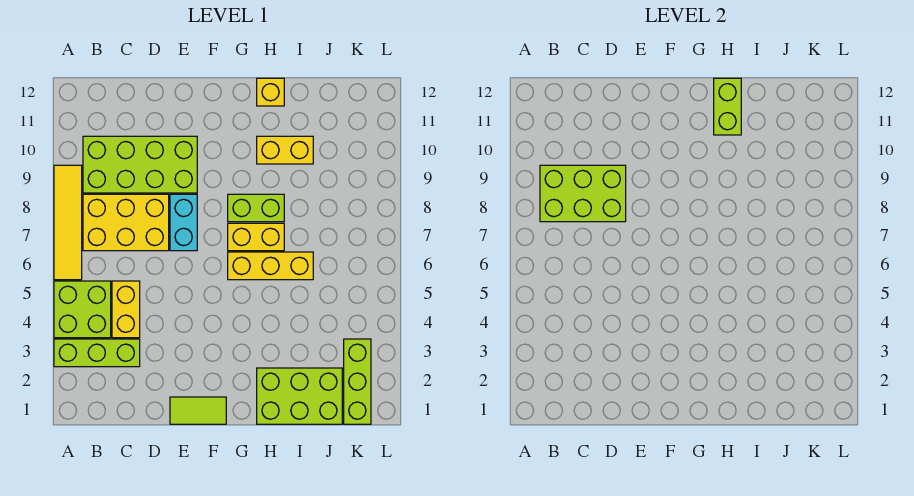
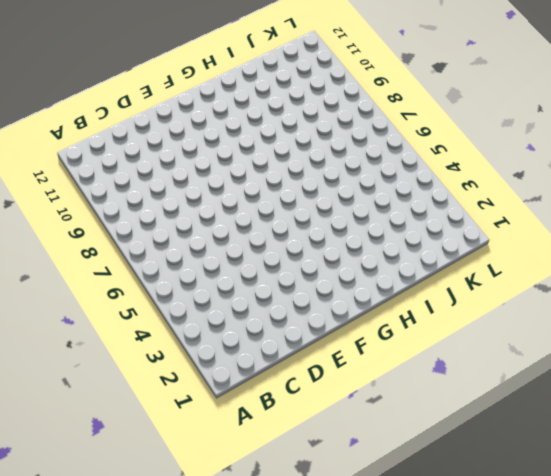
none -> lime 1x3 brick [54,339,140,367]
none -> lime 2x2 brick [54,281,111,338]
none -> yellow 1x4 tile [54,165,82,280]

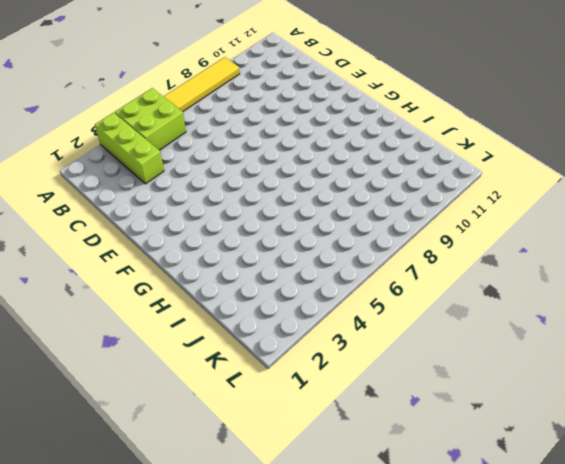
none -> yellow 2x3 brick [83,194,169,251]
none -> lime 2x4 brick [83,136,197,193]
none -> yellow 1x2 brick [112,281,140,338]

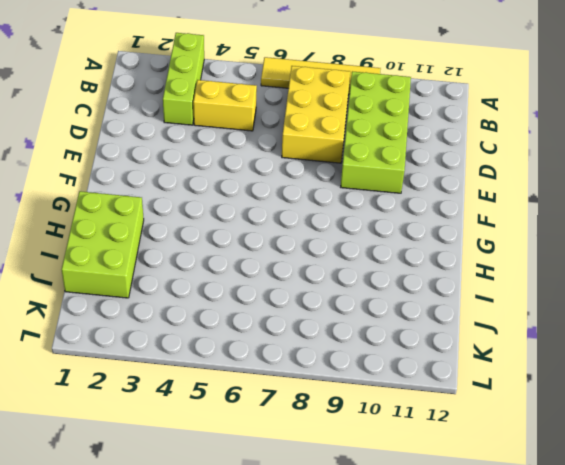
none -> lime 2x2 brick [54,281,111,338]
none -> lime 1x2 tile [170,397,226,424]
none -> cyan 1x2 brick [170,194,197,251]

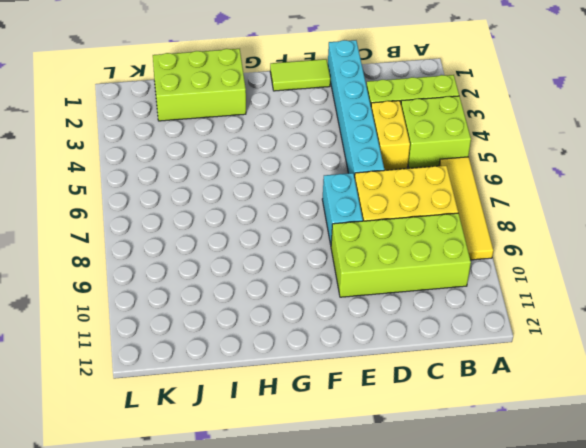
cyan 1x6 brick [328,40,384,178] -> none
none -> yellow 1x3 brick [228,252,313,280]
none -> yellow 1x2 brick [228,223,284,251]
none -> lime 1x2 brick [228,194,284,222]

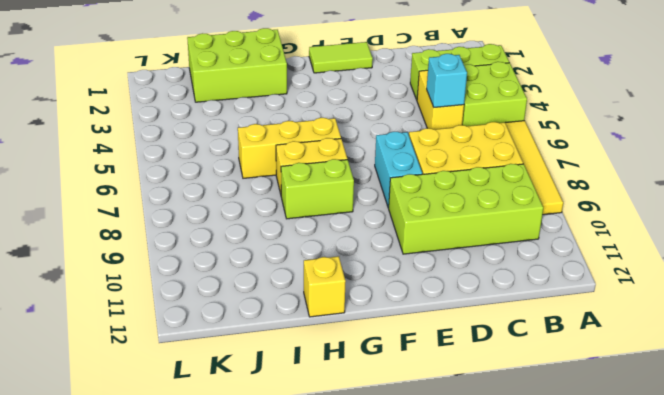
cyan 1x1 brick [427,54,467,107] -> none
none -> yellow 1x2 brick [257,136,313,164]
none -> lime 1x3 brick [344,339,371,424]
none -> lime 2x3 brick [540,165,626,222]

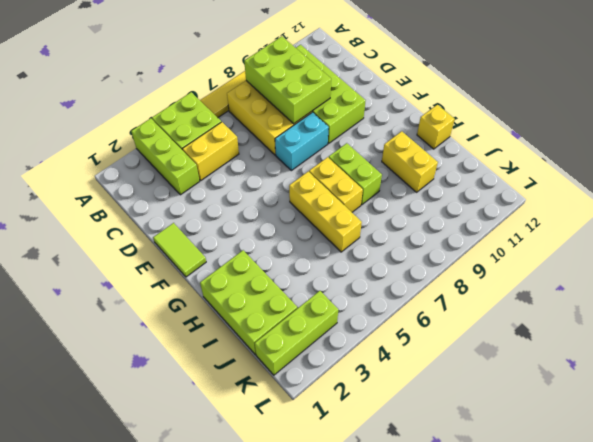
none -> lime 1x2 brick [714,78,741,135]

